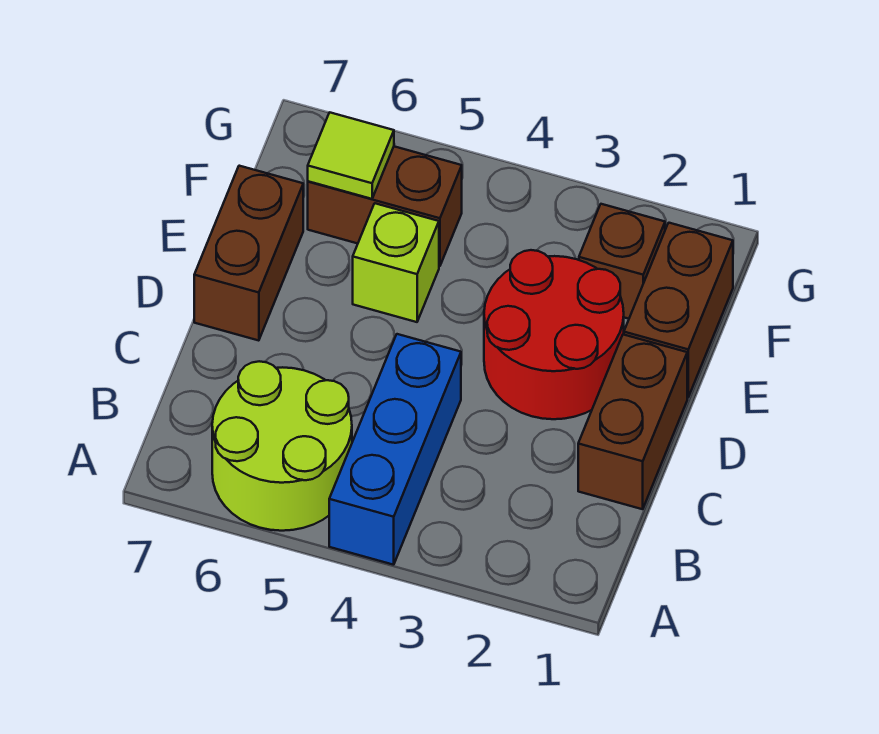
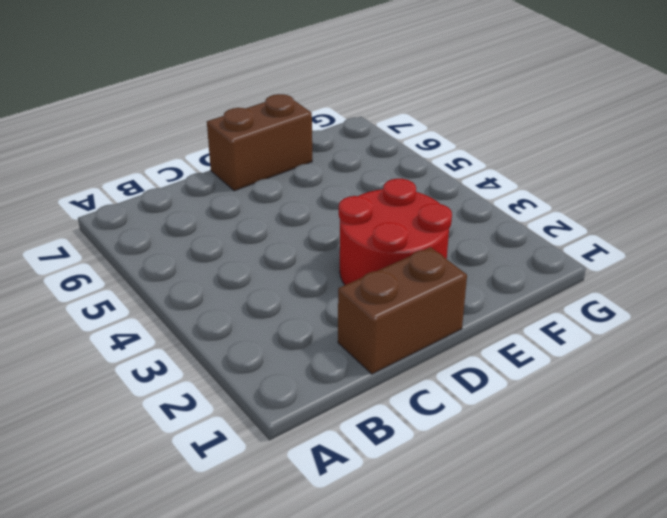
none -> blue 1x3 brick [329,334,461,565]
none -> lime 2x2 round brick [212,361,352,531]

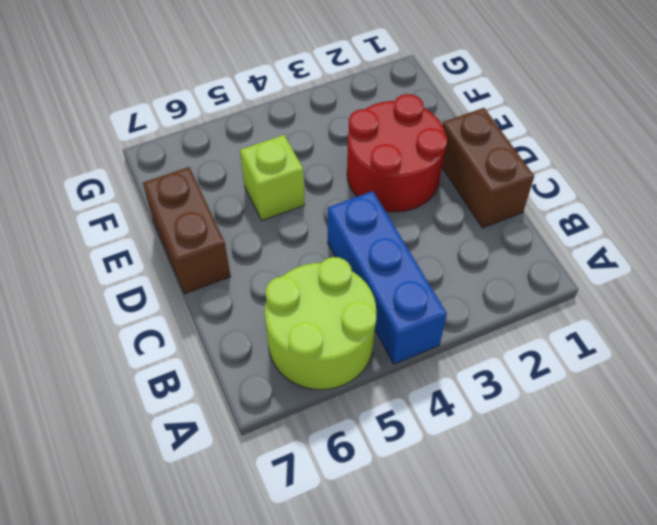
none -> brown 1x2 brick [624,223,733,397]
none -> brown 1x1 brick [579,204,665,319]

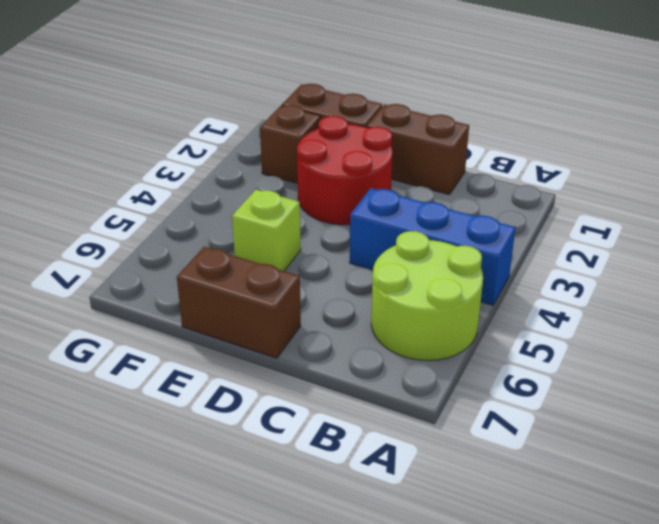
none -> brown 1x2 brick [308,146,462,266]
none -> lime 1x1 tile [308,112,394,199]

